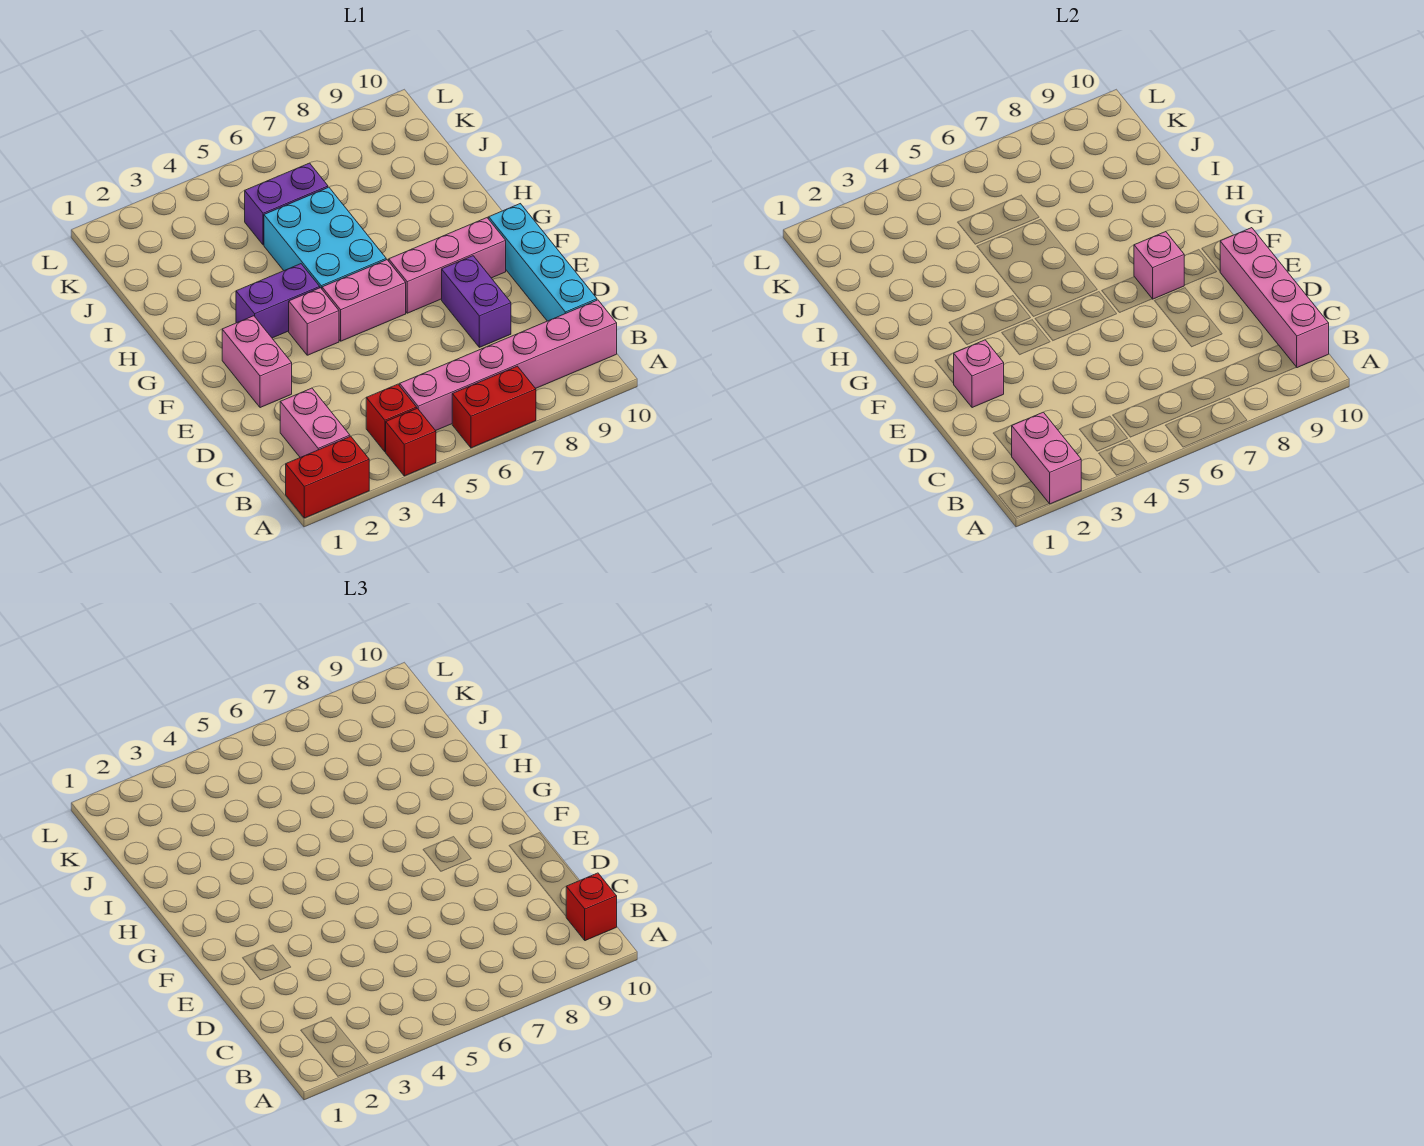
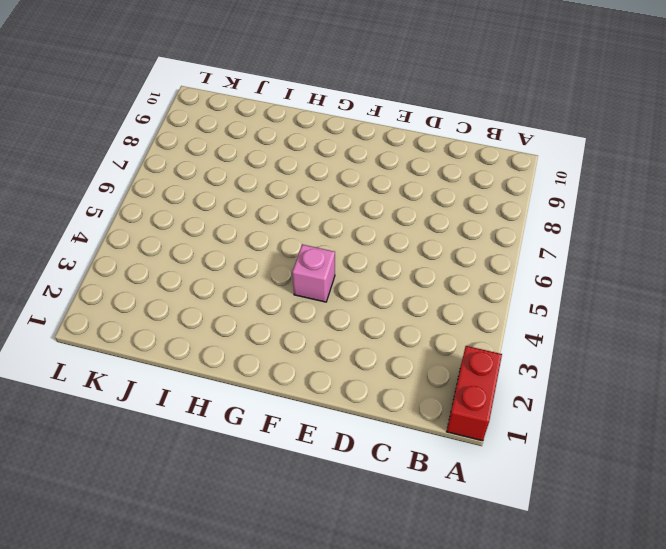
none -> red 1x1 brick [386,408,436,476]
none -> red 1x2 brick [452,366,536,448]
none -> pink 1x2 brick [280,388,350,457]

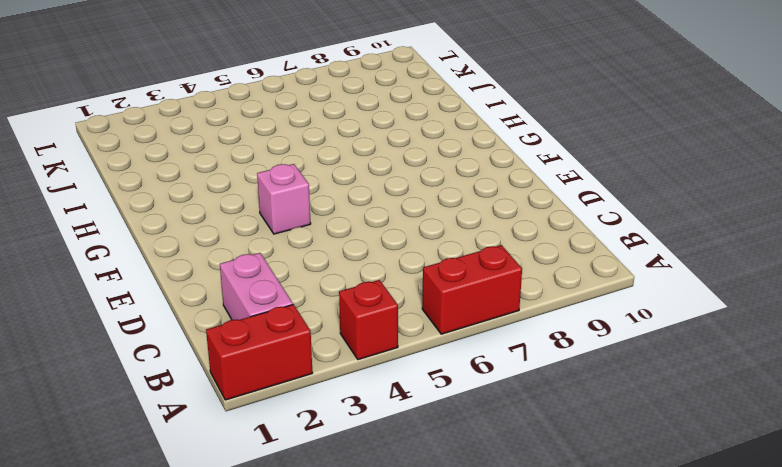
none -> red 1x1 brick [366,384,417,452]
none -> pink 1x6 brick [400,300,617,431]
none -> cyan 1x4 brick [489,204,597,321]

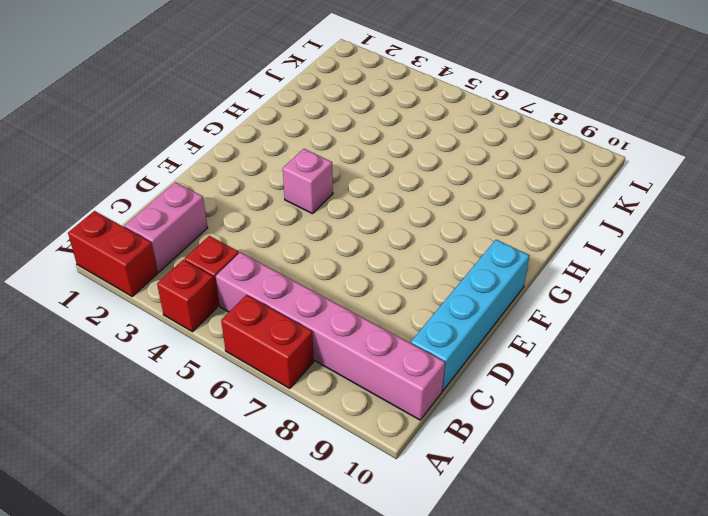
none -> purple 1x2 brick [442,256,511,347]
none -> pink 1x2 brick [222,316,292,408]
none -> pink 1x2 brick [322,260,406,341]

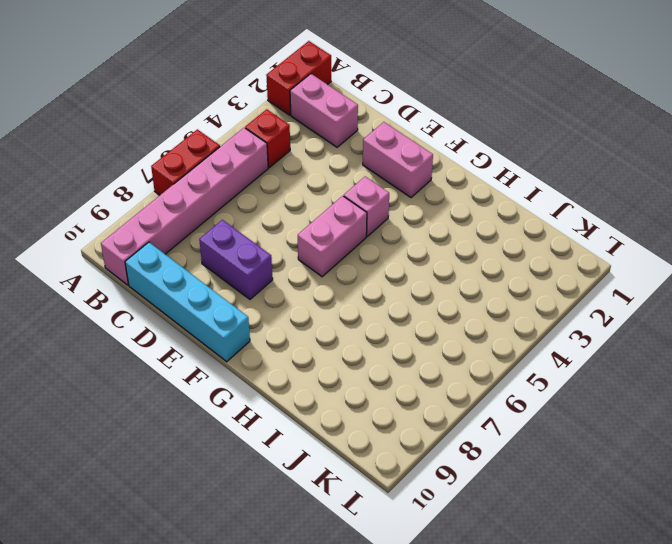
none -> red 1x1 brick [386,408,436,476]
none -> pink 1x3 brick [389,218,506,313]
none -> purple 1x2 brick [236,264,320,338]

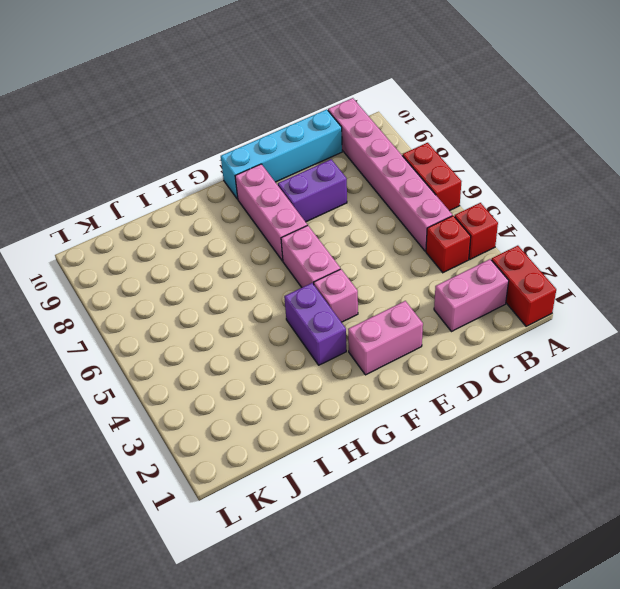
none -> cyan 2x3 brick [264,187,386,289]
none -> purple 1x2 brick [245,163,328,245]
none -> pink 1x2 brick [1012,412,1081,504]

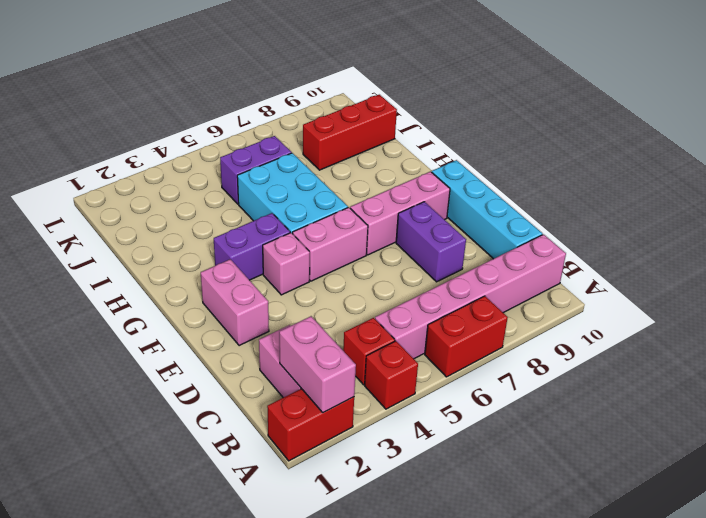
red 1x3 brick [303,95,397,170] -> none
none -> pink 1x4 brick [1220,228,1329,368]
none -> pink 1x1 brick [953,340,1004,408]
none -> pink 1x1 brick [1134,232,1184,299]

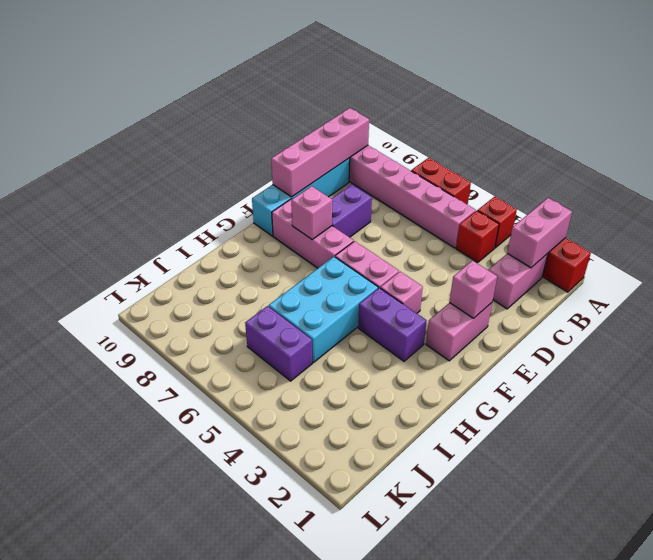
none -> red 1x1 brick [566,873,617,941]

